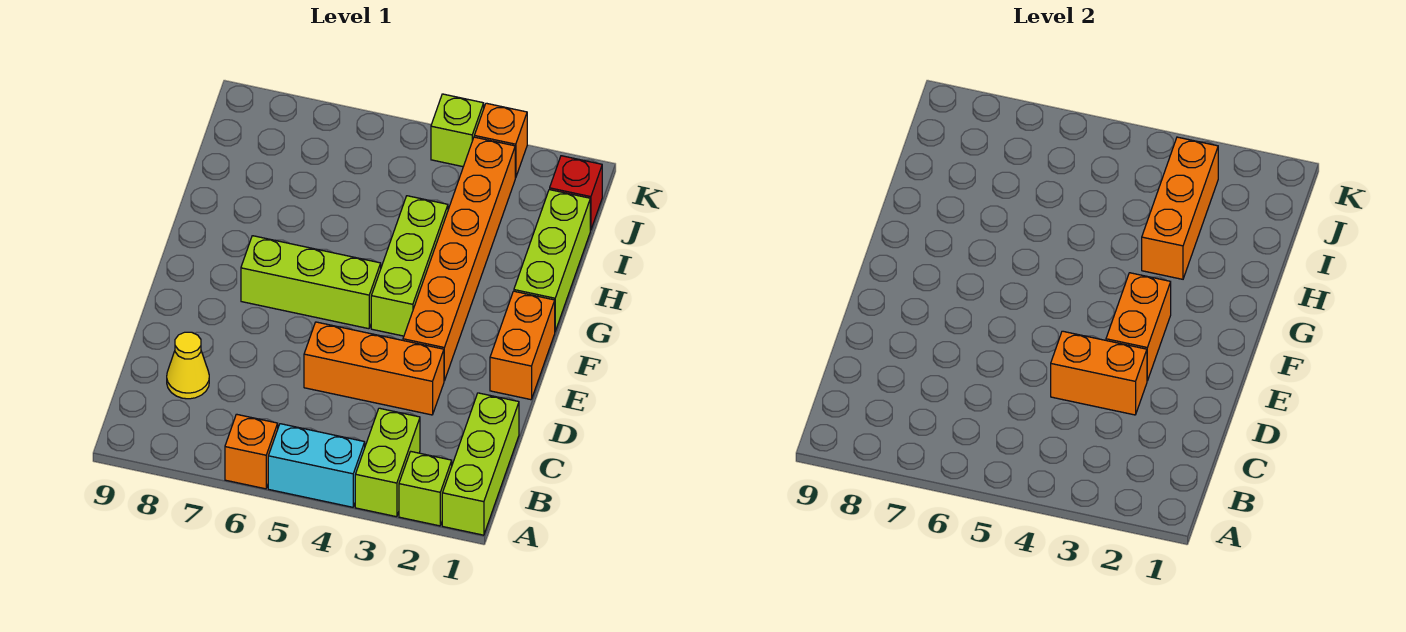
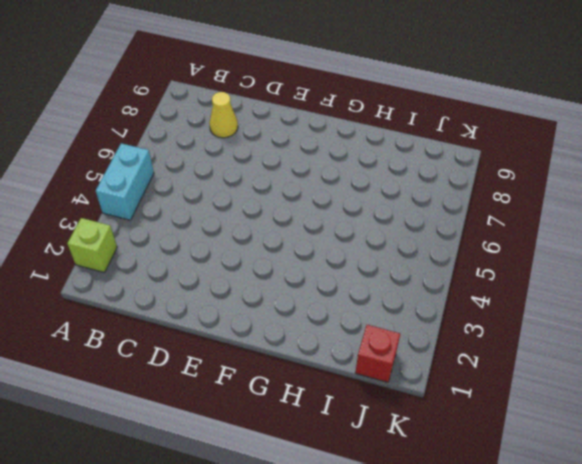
none -> lime 1x3 brick [442,393,519,535]
none -> lime 1x2 brick [355,408,420,517]
none -> orange 1x1 brick [225,414,278,489]

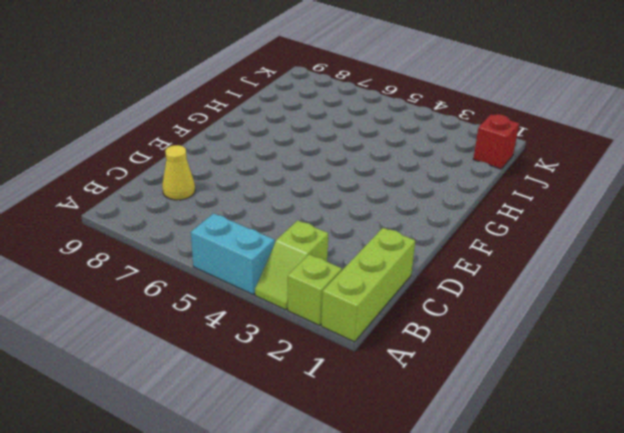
lime 1x2 slope [255,220,329,310] -> lime 1x2 brick [355,408,420,517]
none -> orange 1x1 brick [225,414,278,489]
none -> orange 1x3 brick [304,322,444,415]
none -> orange 1x2 brick [490,291,555,400]

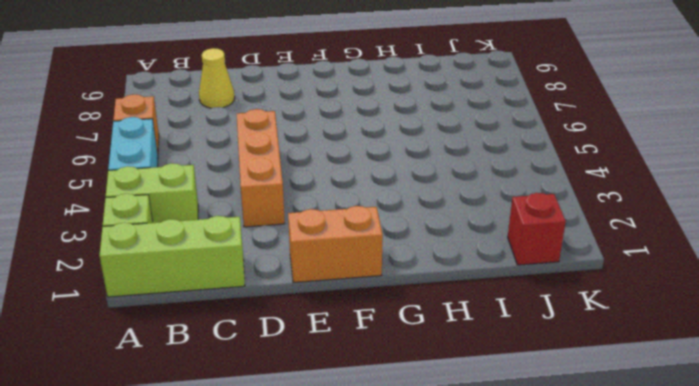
none -> orange 1x6 brick [403,137,515,381]
none -> lime 1x3 brick [371,196,448,336]
none -> lime 1x3 brick [241,236,381,329]

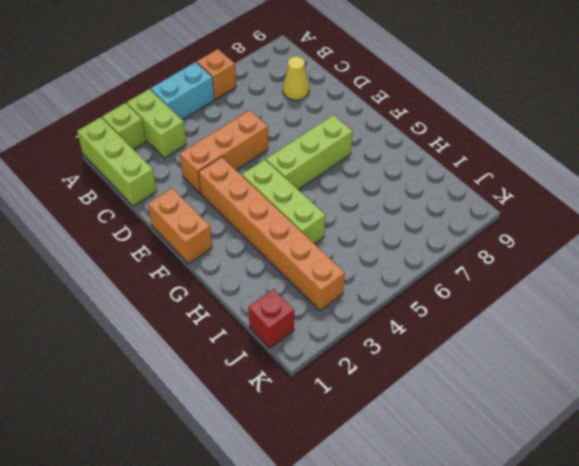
none -> lime 1x3 brick [514,190,590,331]
none -> orange 1x1 brick [474,103,527,178]
none -> lime 1x1 brick [431,94,484,167]

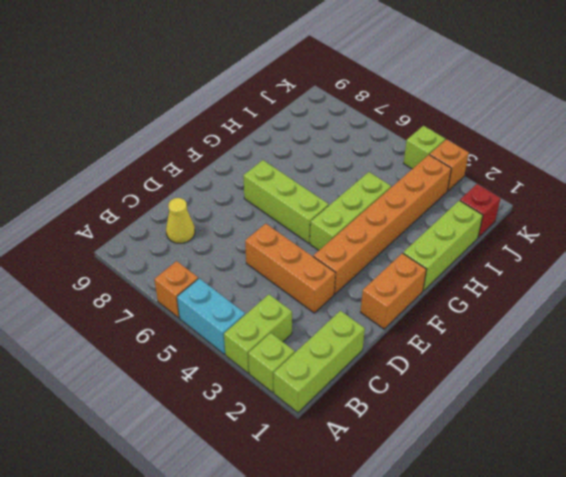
none -> orange 1x2 brick [1051,331,1147,415]
none -> orange 1x2 brick [1106,273,1171,381]
none -> orange 1x3 brick [1142,137,1218,279]

